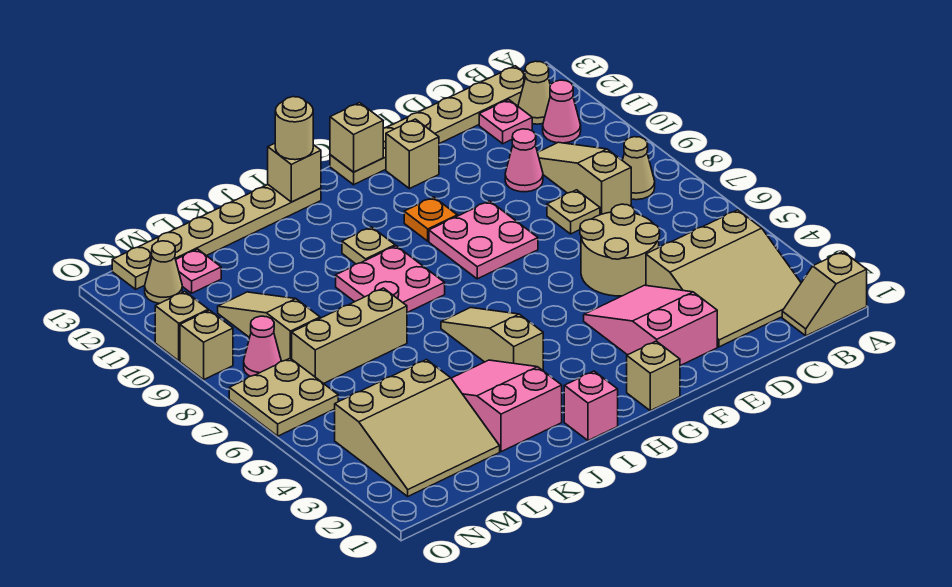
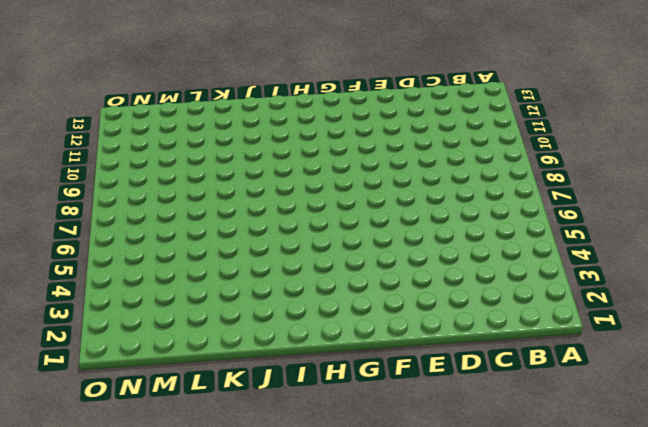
none -> tan 1x2 slope [782,252,867,336]
none -> tan 3x3 slope [646,210,801,347]
none -> tan 1x1 cone [622,137,655,200]
none -> pink 1x1 cone [543,80,581,143]

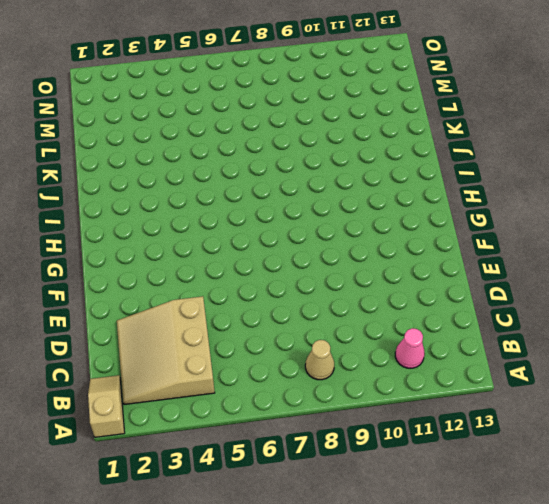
none -> tan 1x1 cone [518,61,550,124]
none -> tan 1x6 plate [330,66,526,185]
none -> tan 1x3 slope [538,142,631,215]
none -> pink 1x1 plate [479,100,532,144]

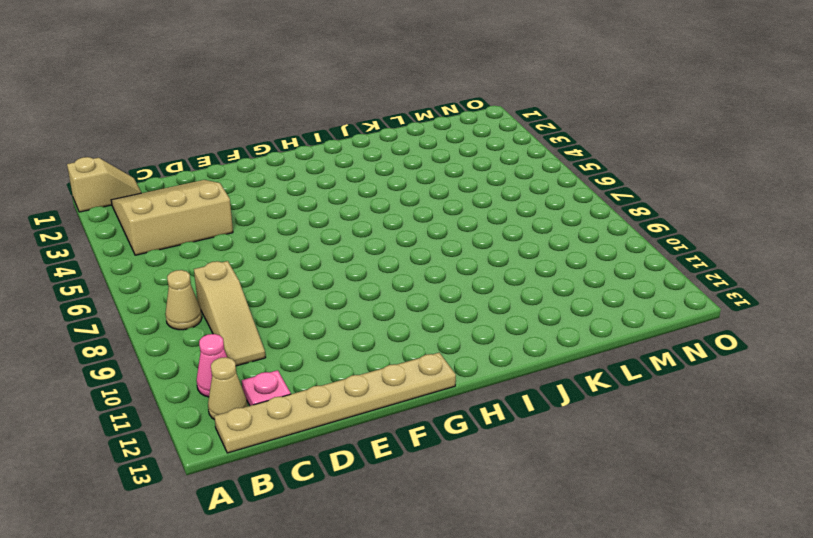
none -> tan 2x2 round brick [580,204,660,296]
none -> tan 1x1 plate [547,190,600,234]
none -> pink 1x1 cone [505,129,543,192]
none -> pink 2x3 slope [584,285,717,366]

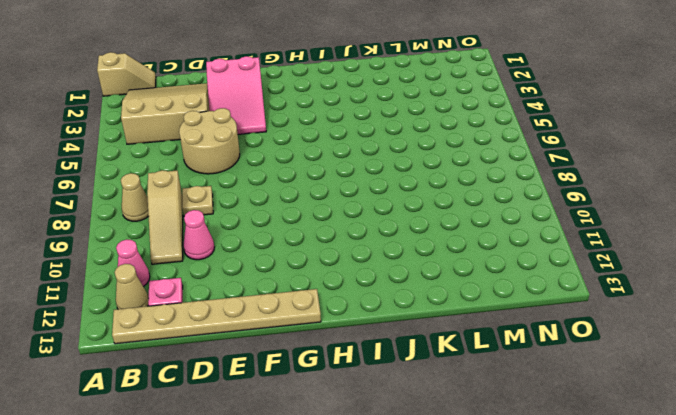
none -> pink 2x2 plate [429,201,538,279]
none -> tan 1x1 brick [386,119,439,189]
none -> tan 1x1 brick [627,341,680,411]
none -> orange 1x1 plate [404,197,457,241]

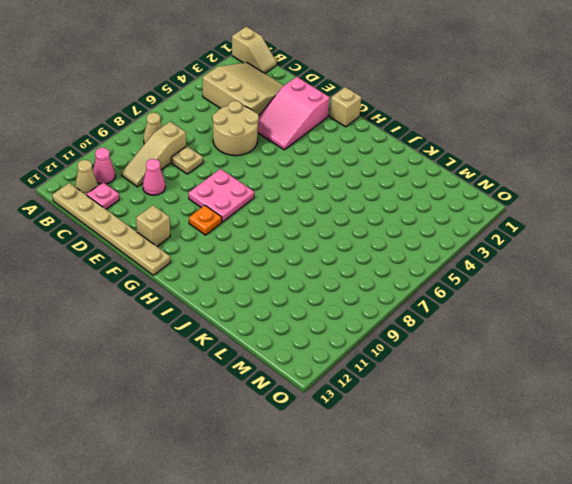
none -> pink 1x1 brick [564,371,618,441]
none -> tan 1x3 slope [441,308,543,370]
none -> pink 2x2 plate [336,246,445,313]
none -> tan 1x1 plate [342,227,395,264]

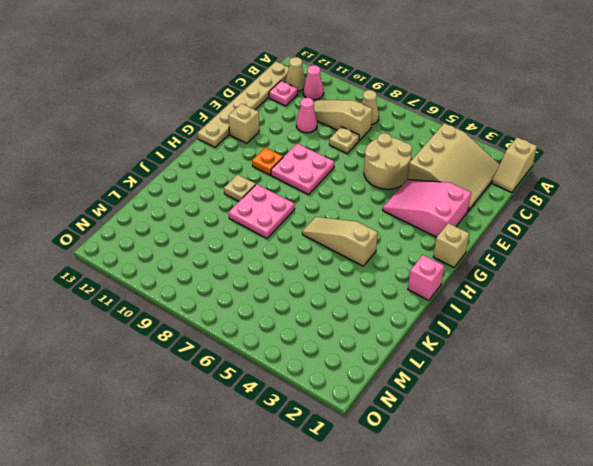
none -> tan 1x6 plate [112,185,321,289]
none -> pink 2x3 slope [451,360,562,452]
none -> tan 1x3 brick [292,288,407,384]
none -> tan 3x3 slope [335,360,500,496]

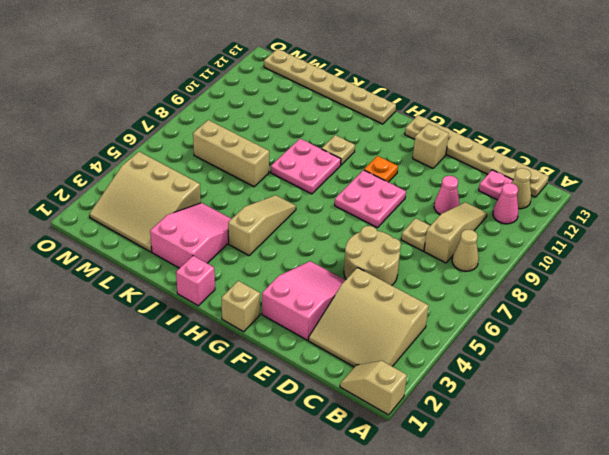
none -> tan 1x3 slope [218,292,320,361]
none -> pink 1x1 plate [176,249,221,293]
none -> tan 2x2 plate [229,358,338,436]
none -> pink 1x1 cone [244,316,281,376]

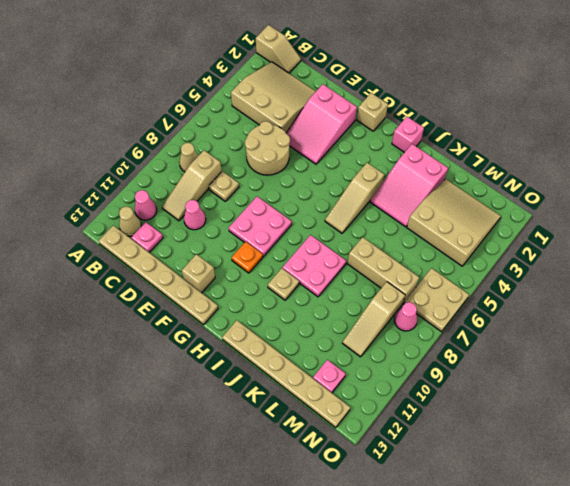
none -> tan 1x1 cone [145,241,182,303]
none -> tan 1x1 brick [180,310,233,380]
none -> tan 1x1 brick [155,292,208,361]
none -> tan 1x1 brick [330,103,383,172]

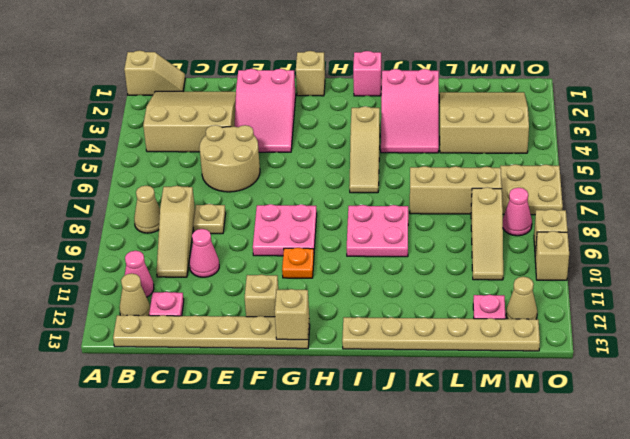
none -> tan 1x1 plate [342,227,395,264]
none -> tan 1x1 brick [268,143,321,202]
none -> tan 1x1 round brick [275,97,313,160]

